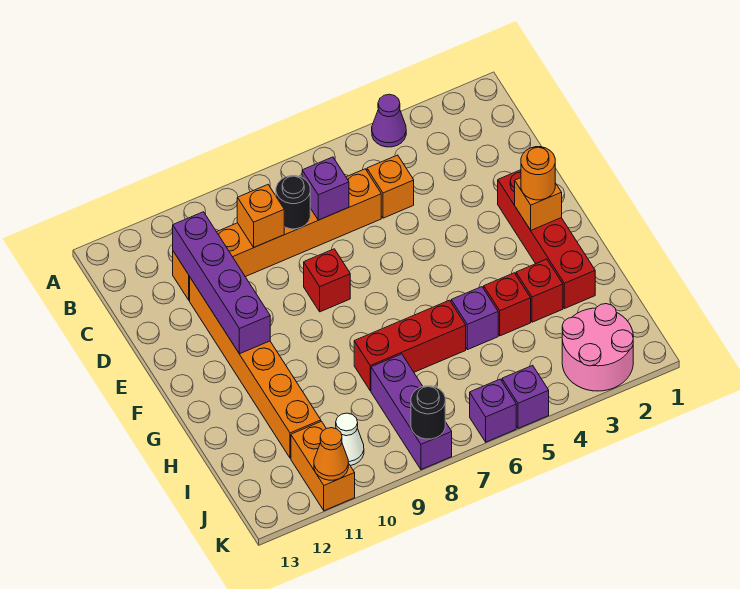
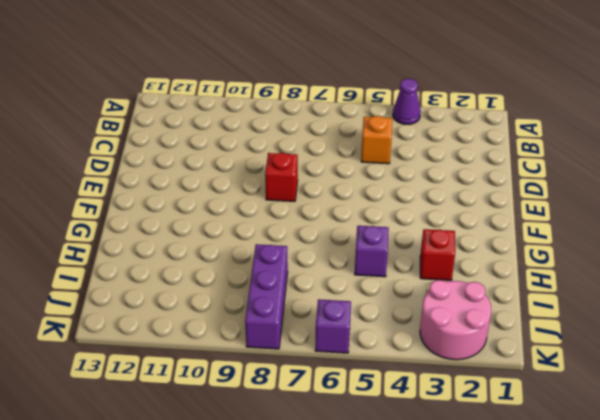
none -> orange 1x6 brick [173,169,381,300]
none -> orange 1x6 brick [190,278,321,458]
none -> red 1x4 brick [498,170,595,309]

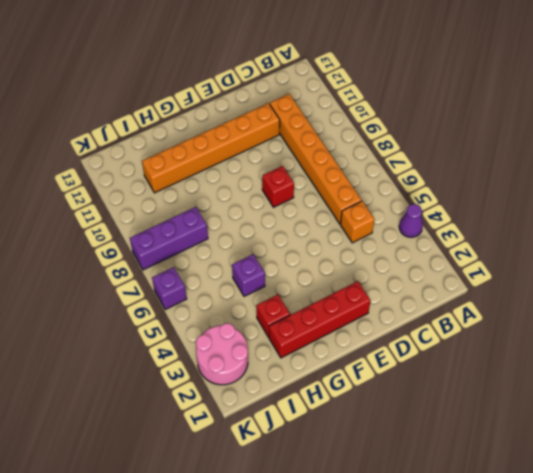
none -> red 1x1 brick [484,273,531,336]
none -> red 1x3 brick [354,300,466,391]
none -> white 1x1 cone [336,413,364,466]

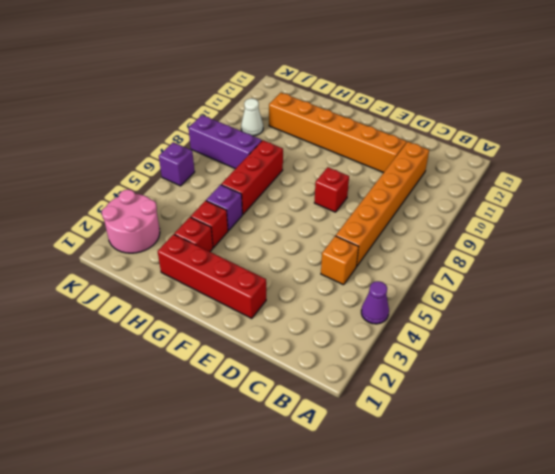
none -> orange 1x2 brick [291,421,355,511]
none -> purple 1x1 brick [502,365,549,428]
none -> purple 1x1 brick [302,157,349,220]

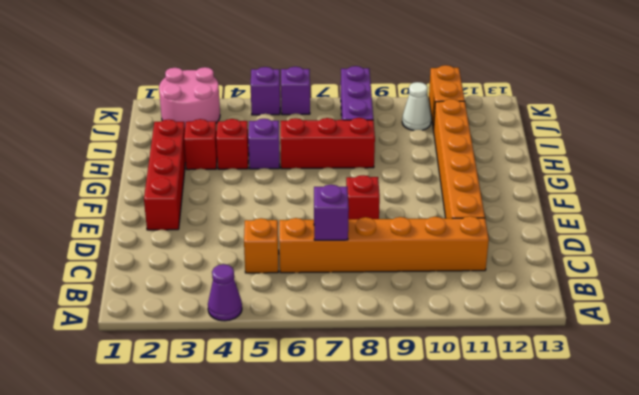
none -> black 1x1 round brick [276,176,310,229]
none -> orange 1x1 brick [237,185,284,247]
none -> purple 1x4 brick [173,212,270,354]

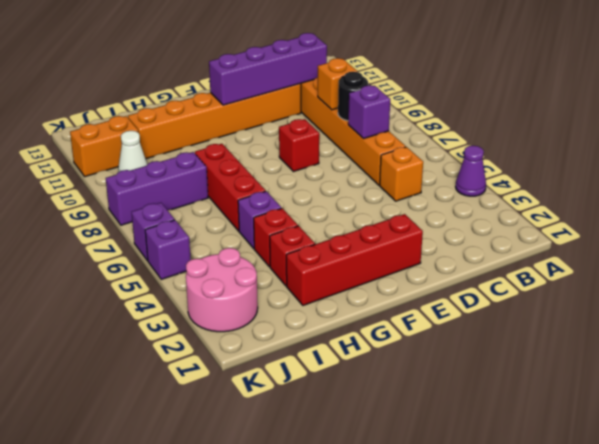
none -> orange 1x1 brick [515,178,562,230]
none -> black 1x1 round brick [411,386,445,439]
none -> orange 1x1 cone [314,428,348,480]

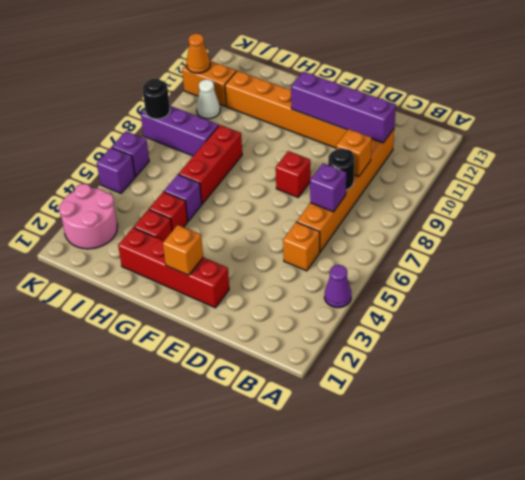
none -> orange 1x1 round brick [521,147,555,200]

